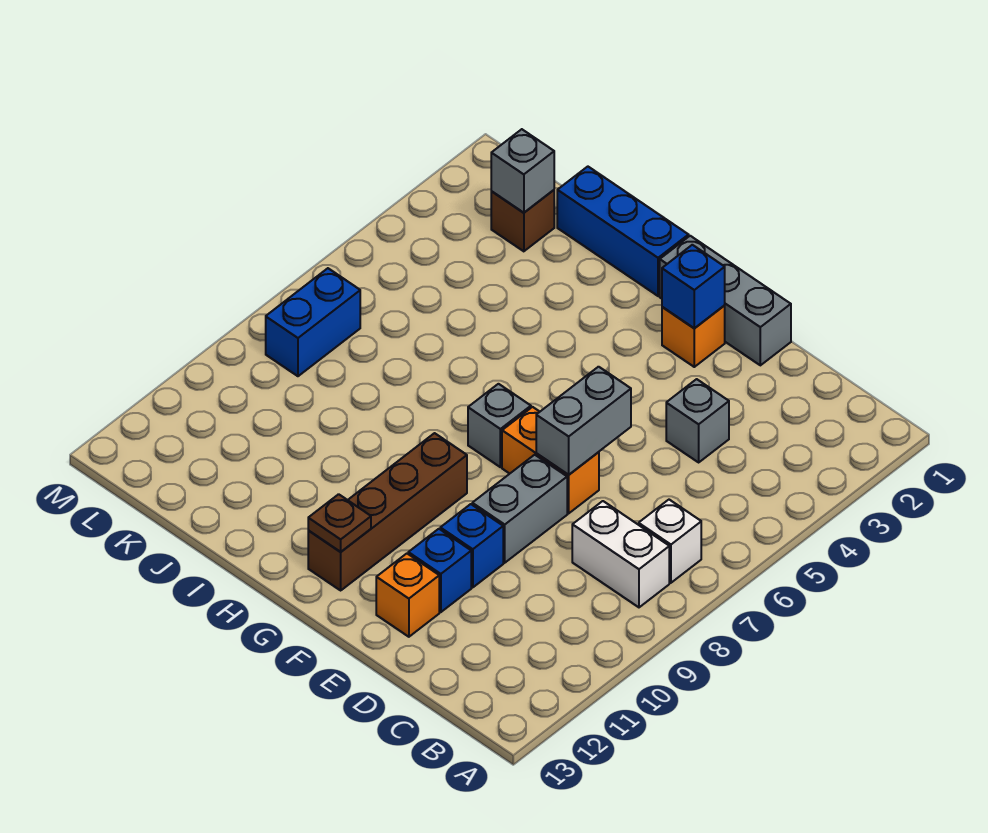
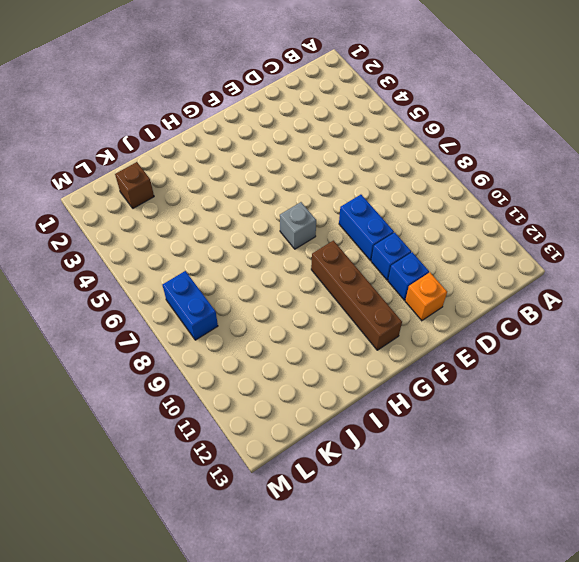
blue 1x2 brick [339,195,394,261] -> grey 1x2 brick [472,455,567,563]
none -> white 1x1 brick [639,500,701,583]
none -> white 1x2 brick [572,501,669,607]
none -> grey 1x1 brick [666,379,729,462]

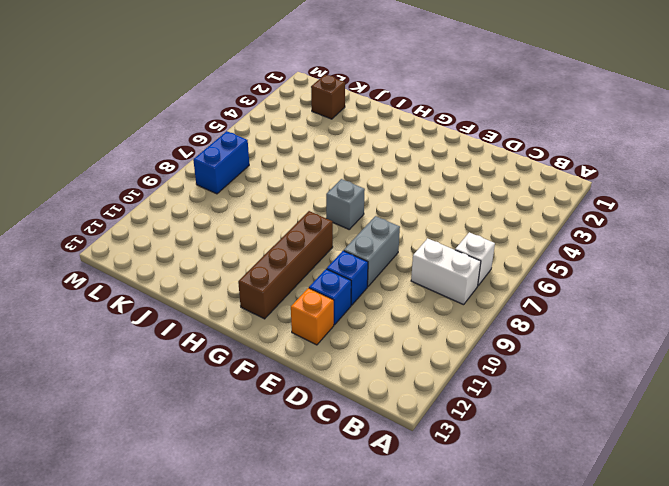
none -> grey 1x1 brick [666,379,729,462]
none -> grey 1x3 brick [660,236,791,365]
none -> orange 1x2 brick [502,407,599,513]

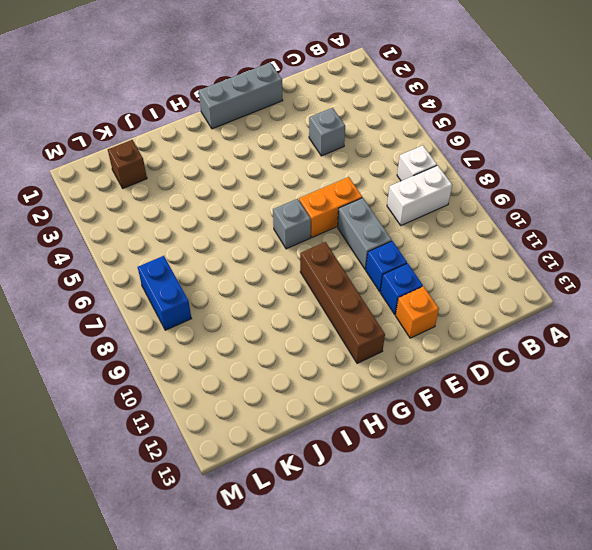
none -> orange 1x1 brick [662,305,725,367]
none -> blue 1x3 brick [557,167,689,296]
none -> grey 1x2 brick [536,367,631,475]

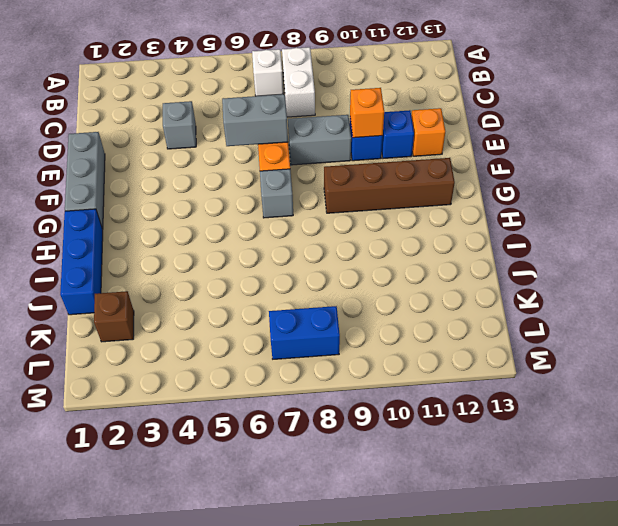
orange 1x1 brick [350,88,384,138] -> orange 1x1 brick moved to [662,305,725,367]
none -> blue 1x1 brick [662,245,725,328]
none -> brown 1x1 plate [308,494,371,552]
none -> grey 1x1 brick [491,129,554,213]

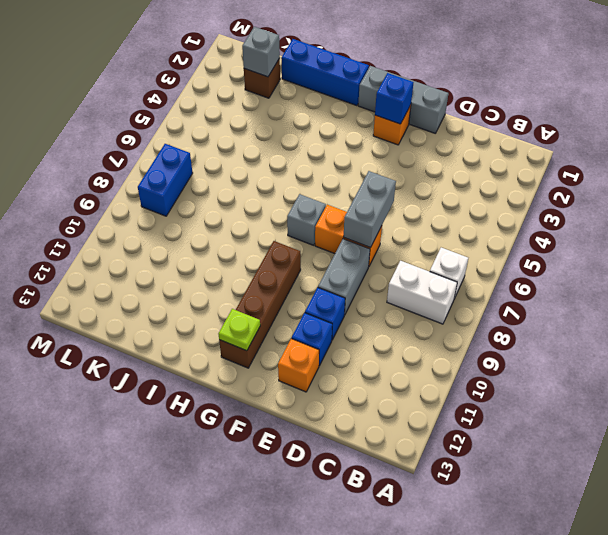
lime 1x1 plate [219,309,260,351] -> brown 1x1 plate [308,494,371,552]
none -> grey 1x1 brick [666,379,729,462]

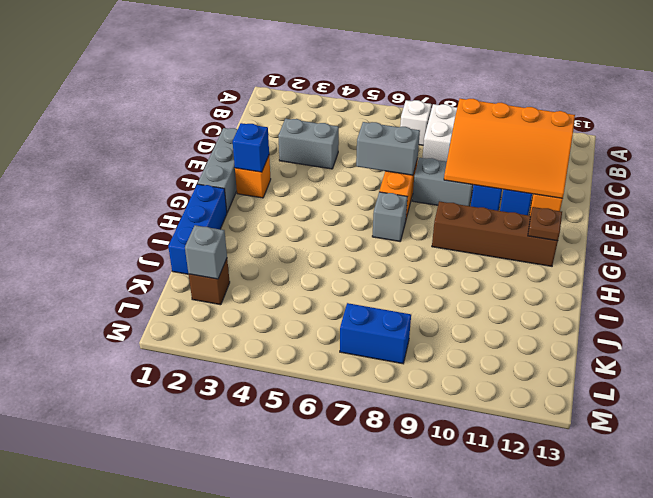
orange 3x4 slope [444,99,575,199] -> none
grey 1x2 brick [278,119,339,169] -> grey 1x1 brick [666,379,729,462]

